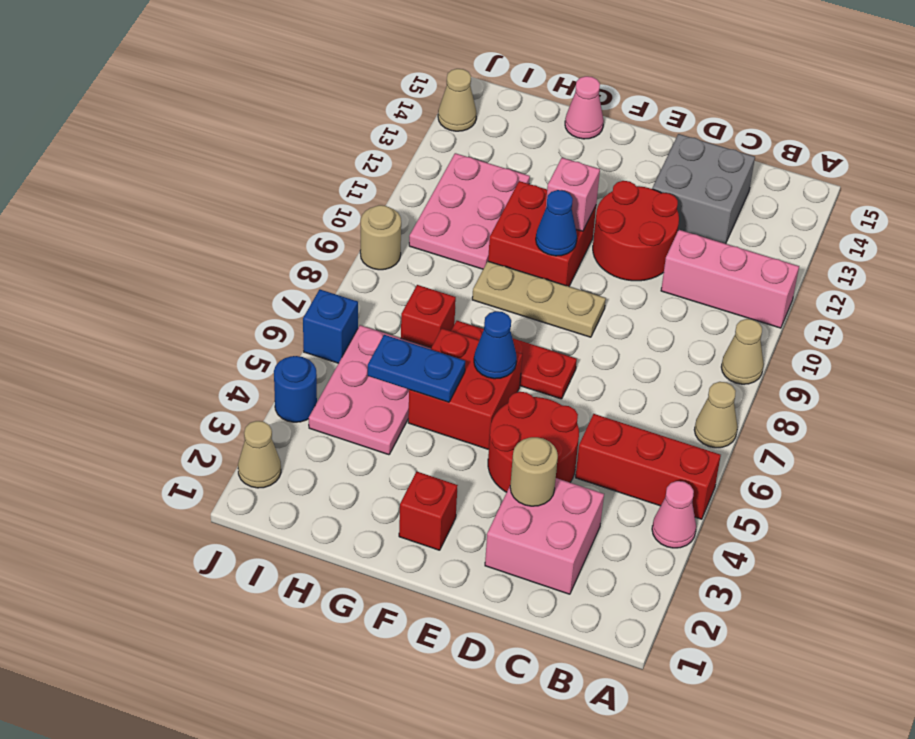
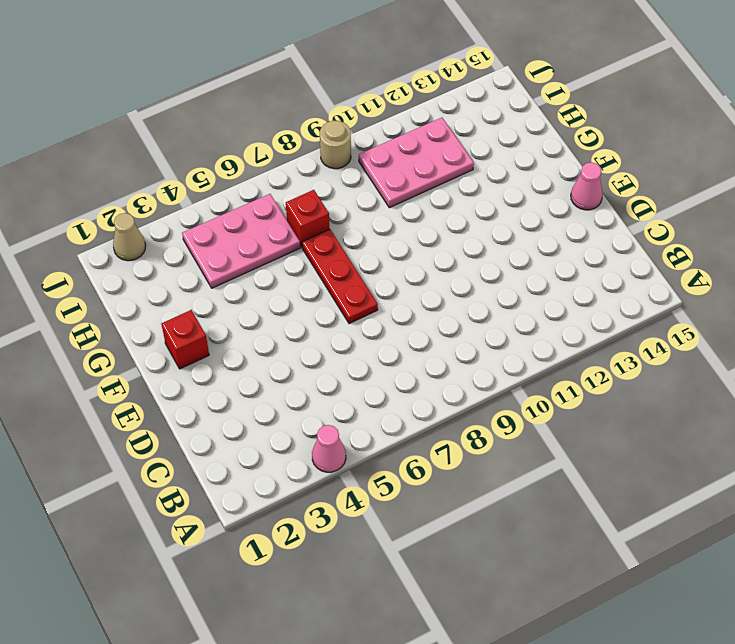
pink 1x1 cone [571,162,603,210] -> pink 1x1 cone moved to [565,76,604,139]
none -> red 1x3 brick [575,414,721,519]
none -> tan 1x1 cone [694,382,738,448]
none -> tan 1x1 cone [721,319,764,384]

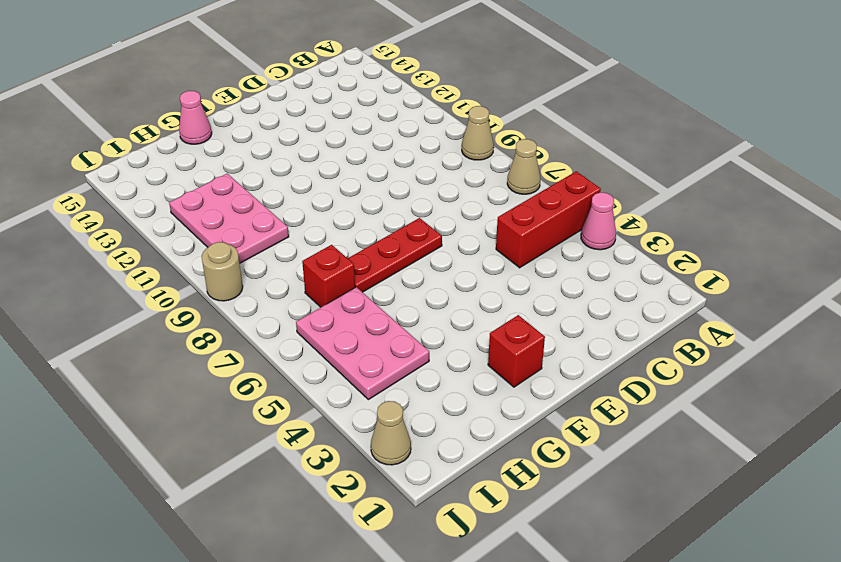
none -> pink 1x3 brick [661,230,799,328]
none -> pink 2x2 brick [485,478,604,594]
none -> grey 2x2 brick [652,134,755,244]

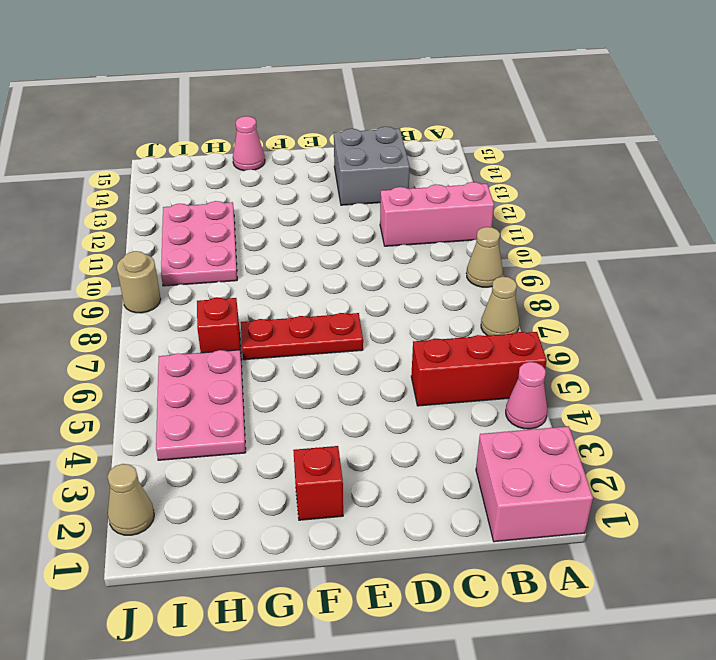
pink 2x2 brick [476,426,593,542] -> pink 2x2 brick moved to [485,478,604,594]
none -> red 2x2 round brick [488,392,579,492]
none -> red 2x2 round brick [593,181,679,281]
none -> tan 1x3 plate [472,261,606,337]

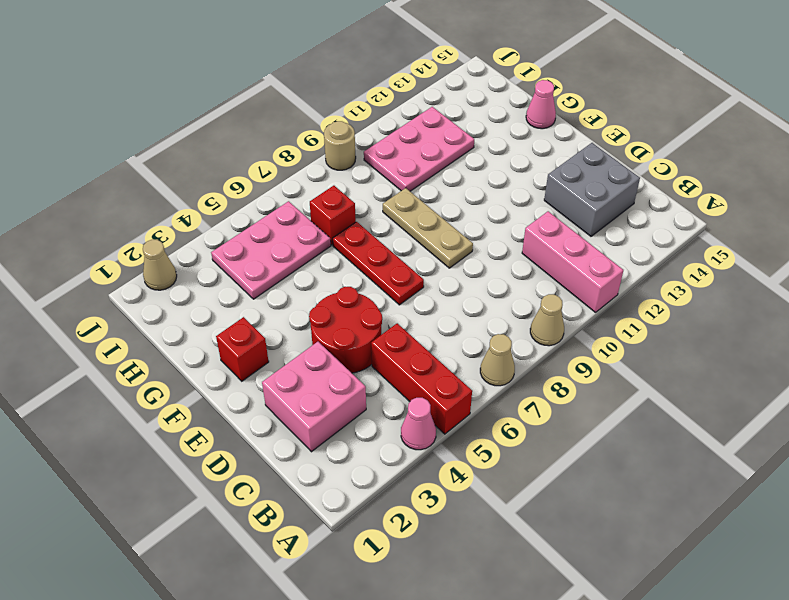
none -> red 2x2 round brick [593,181,679,281]
none -> red 2x2 brick [408,328,522,449]
none -> red 2x2 brick [488,181,596,286]

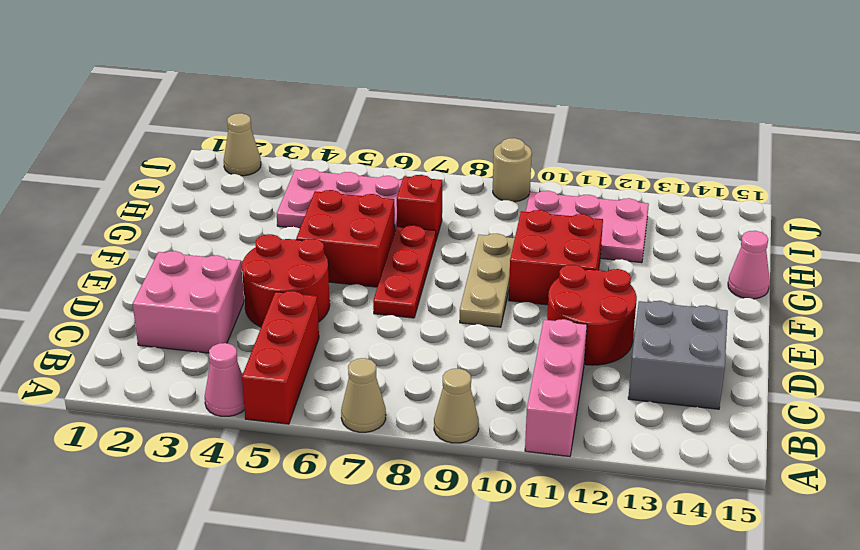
none -> red 1x1 brick [399,472,458,550]
none -> blue 1x1 round brick [274,356,317,422]
none -> blue 1x1 brick [303,290,358,363]

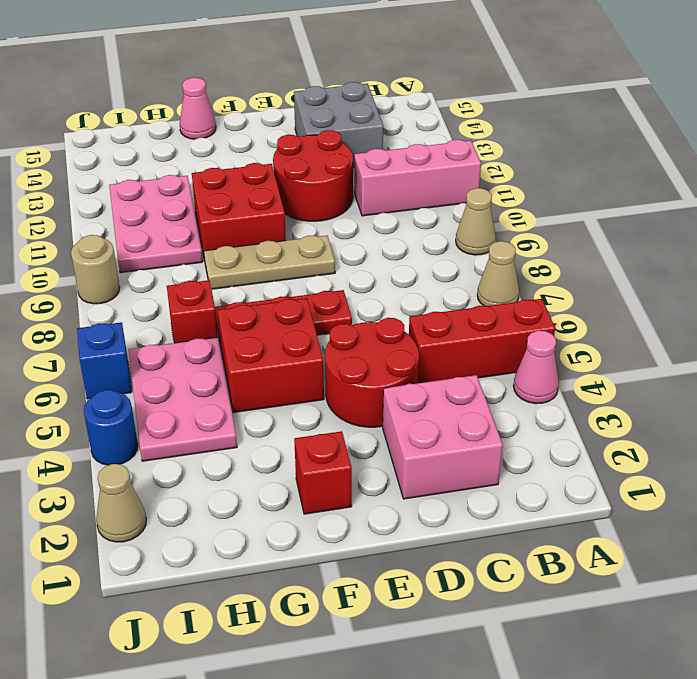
none -> tan 1x1 cone [438,69,477,131]
none -> tan 1x1 round brick [510,437,558,506]
none -> blue 1x1 cone [474,311,517,379]

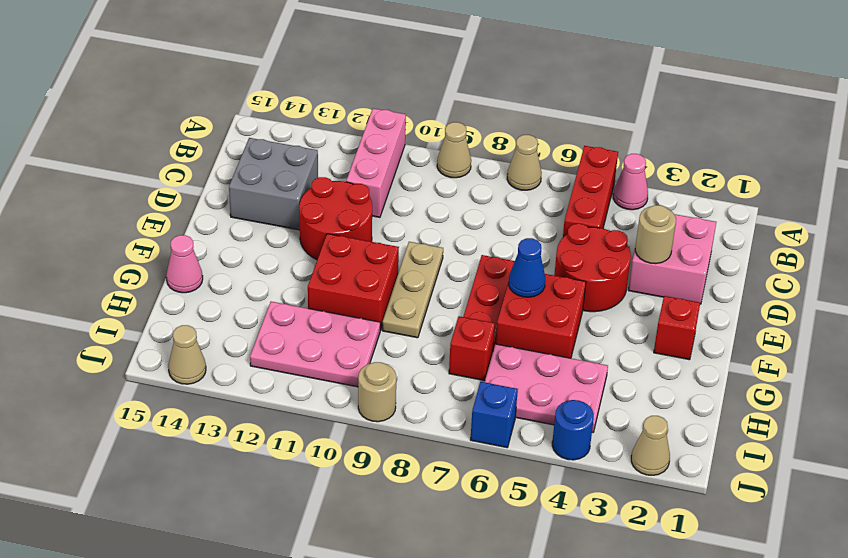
none -> blue 1x1 cone [536,190,577,256]
none -> pink 1x1 brick [546,158,600,231]
none -> blue 1x2 plate [368,335,465,402]

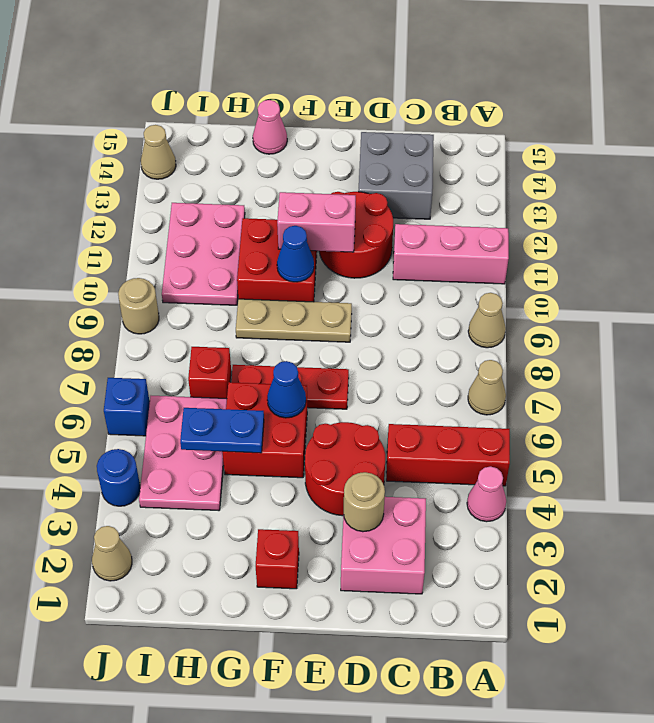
pink 1x2 brick [277,192,356,252] -> pink 1x1 brick [546,158,600,231]

